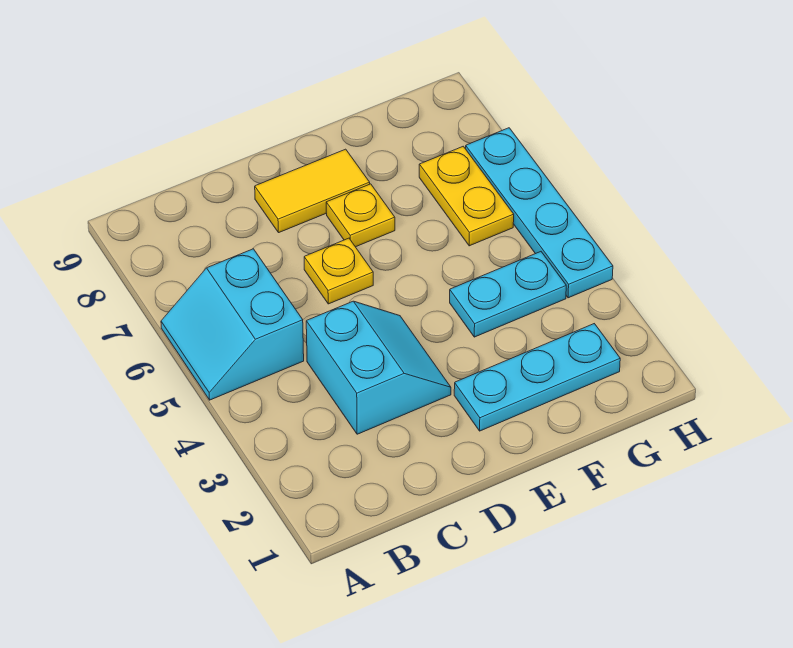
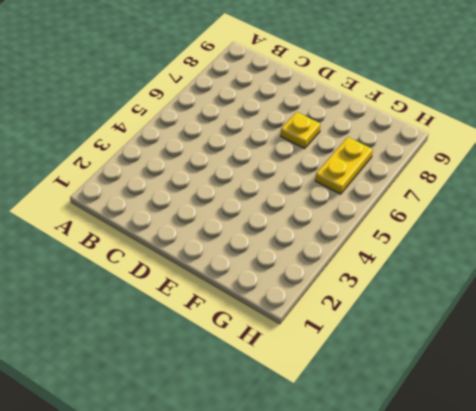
none -> cyan 2x2 slope [161,249,304,400]
none -> cyan 2x2 slope [306,301,451,434]

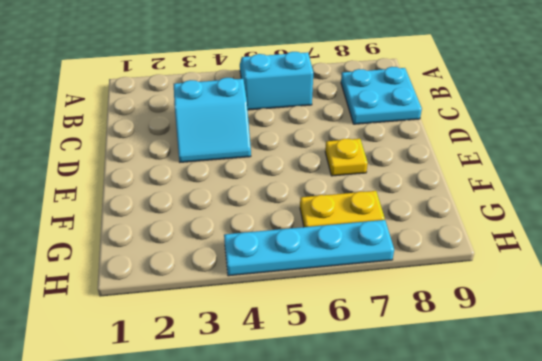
cyan 2x2 plate [341,67,422,124] -> none
none -> yellow 1x1 plate [304,238,373,304]
none -> yellow 1x2 tile [255,149,370,233]

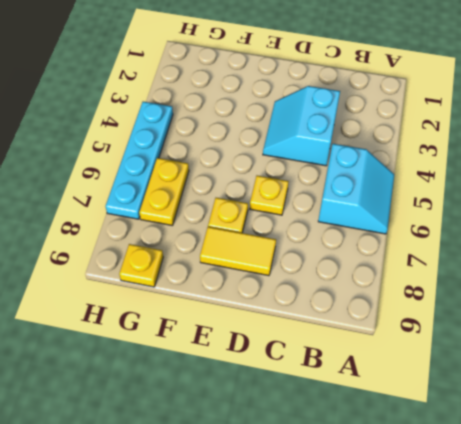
yellow 1x1 plate [119,244,163,287] -> none
none -> cyan 1x3 plate [454,324,620,431]
none -> cyan 1x2 plate [450,252,566,337]

